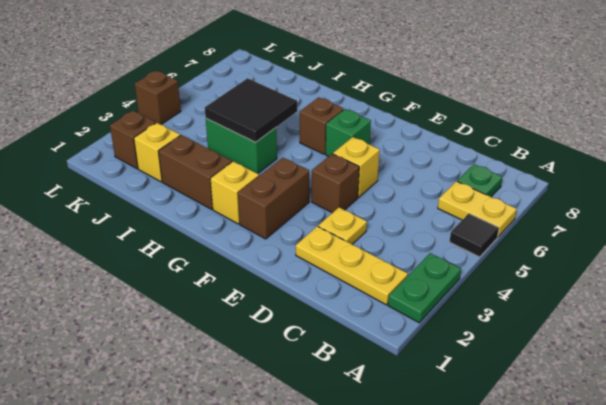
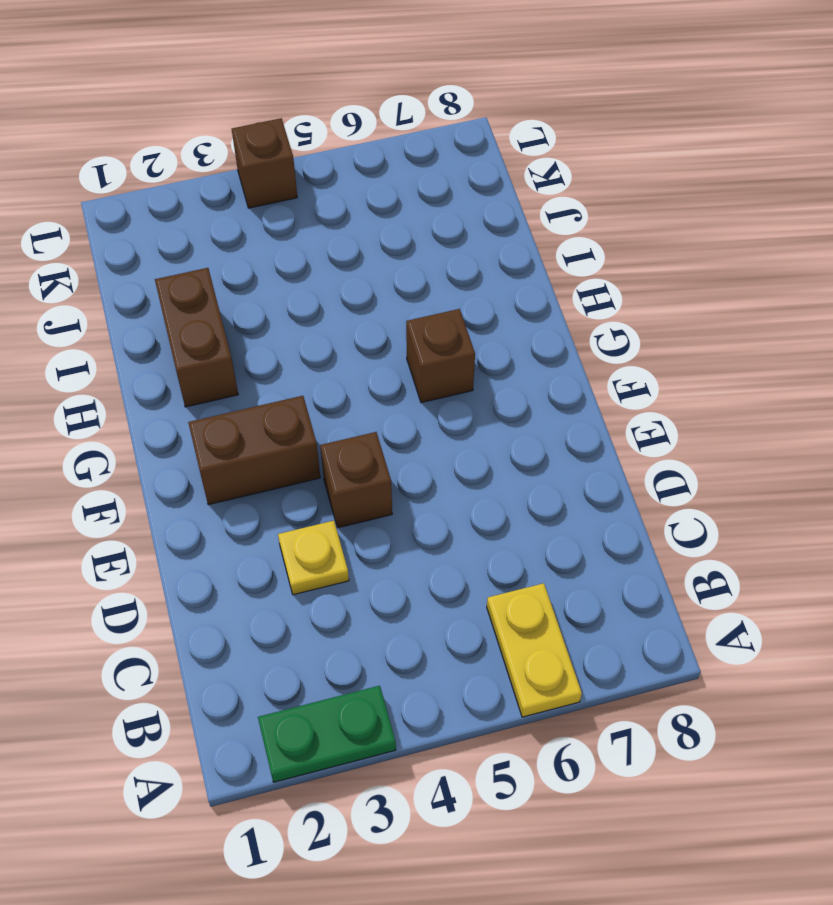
none -> black 1x1 tile [450,214,499,257]
none -> yellow 1x3 plate [296,226,408,305]
none -> green 1x1 plate [457,164,502,197]

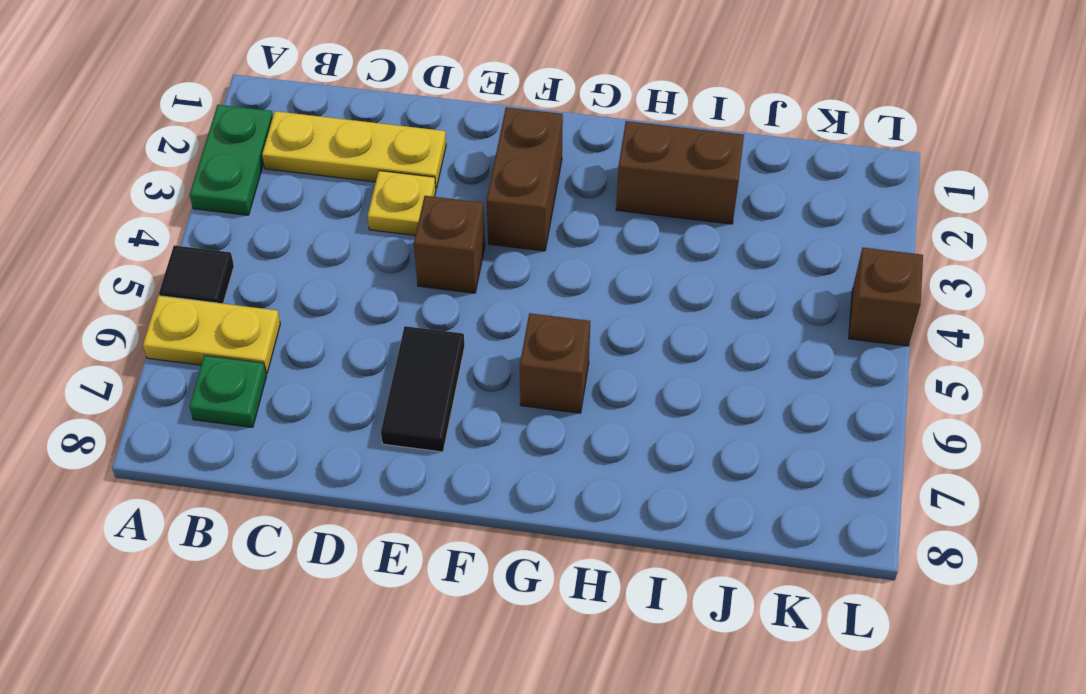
black 1x2 tile [381,326,465,452] -> none
none -> yellow 1x1 brick [333,137,380,197]
none -> green 1x1 brick [326,109,371,157]
none -> yellow 1x1 brick [210,161,259,224]

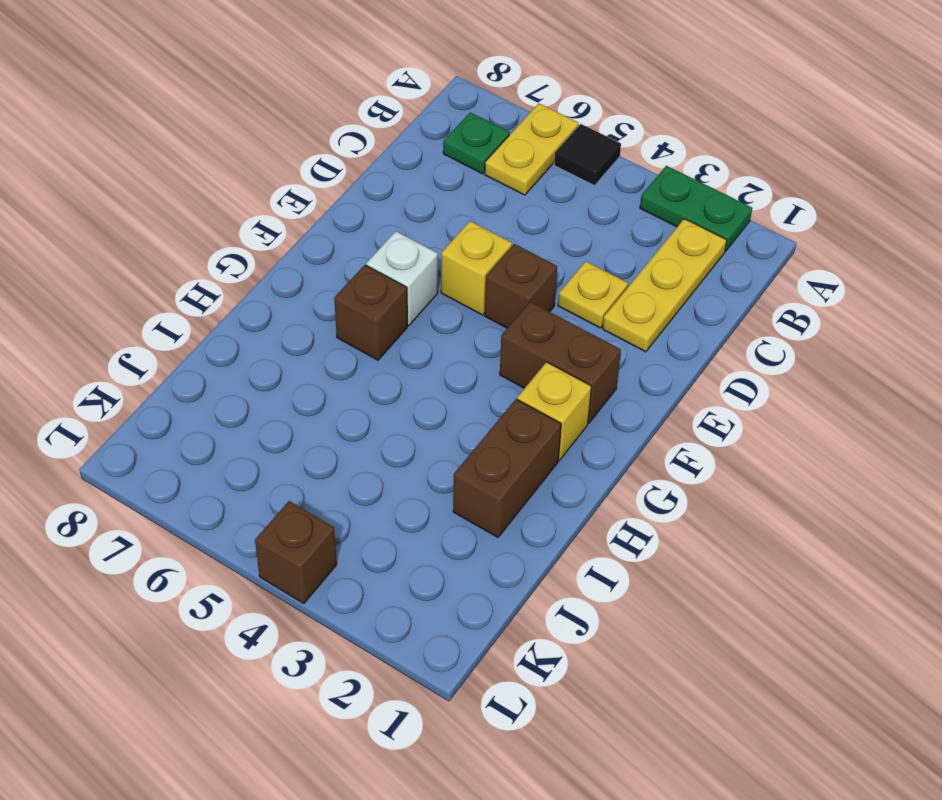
white 1x1 brick [366,231,438,326] -> green 1x1 brick [326,109,371,157]
none -> green 1x2 brick [206,119,277,174]
none -> yellow 1x1 brick [134,123,180,182]
none -> brown 1x1 brick [110,111,156,169]

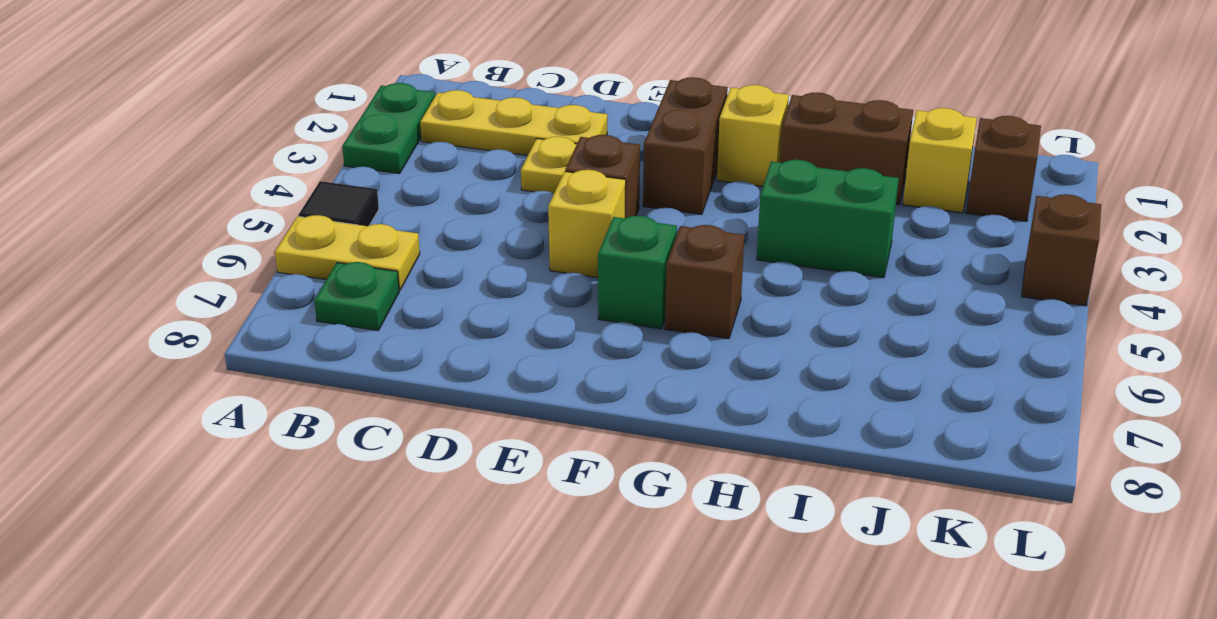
none -> black 2x2 tile [205,78,297,142]

